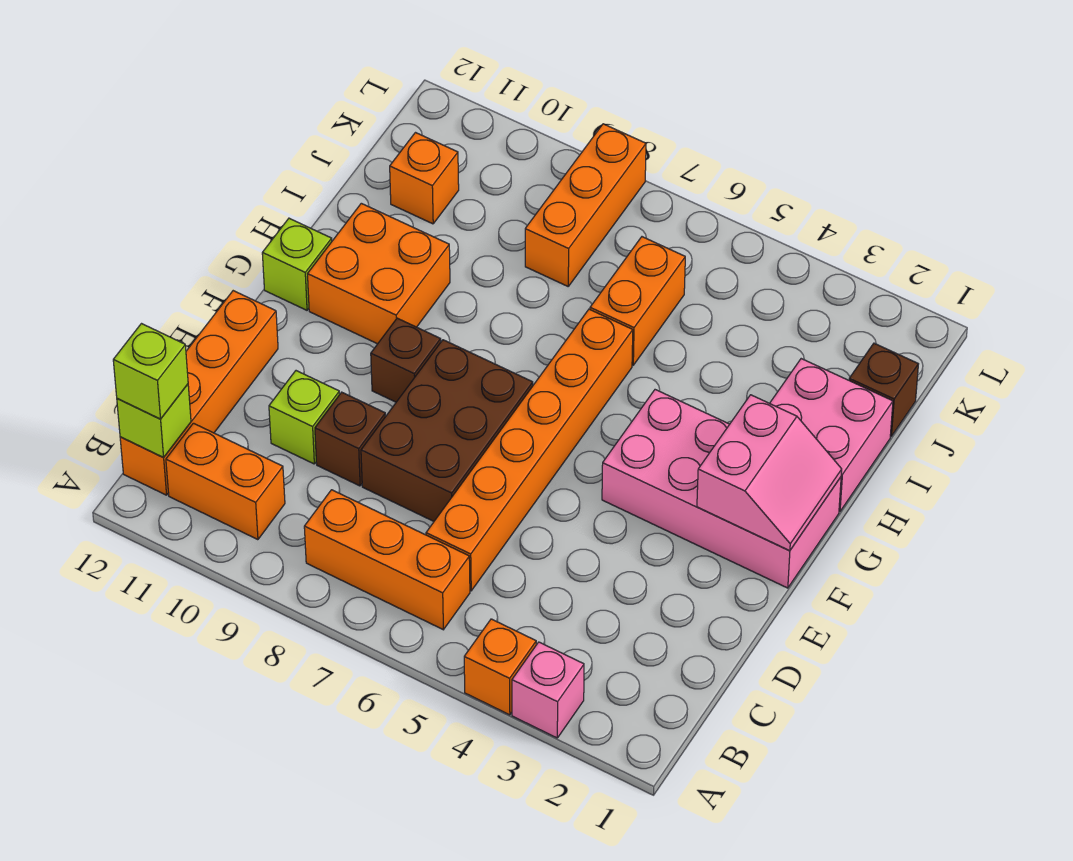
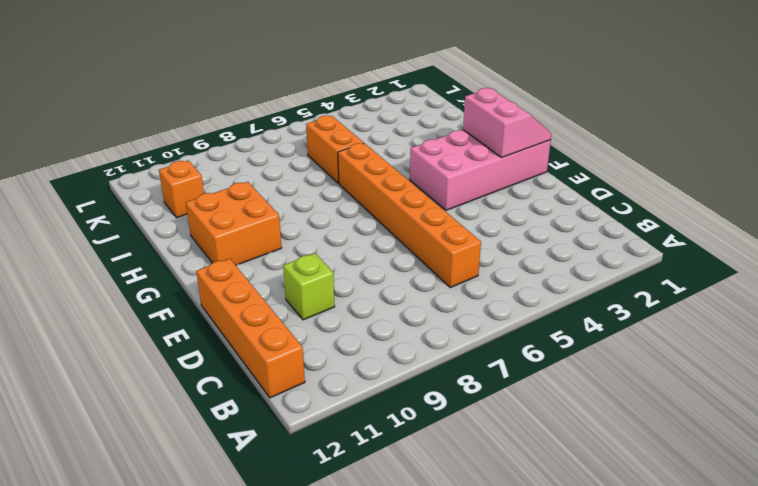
none -> pink 1x1 brick [512,642,584,738]
none -> orange 1x1 brick [464,619,536,715]
none -> orange 1x3 brick [304,490,470,630]

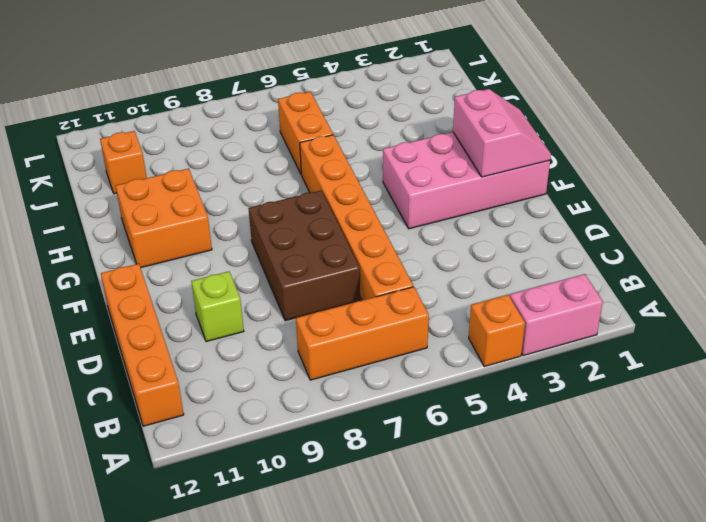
pink 1x2 brick [510,274,603,356] -> pink 1x1 brick [512,642,584,738]
none -> orange 1x2 brick [166,423,285,540]
none -> brown 1x1 brick [315,392,386,486]
none -> brown 1x1 brick [371,318,441,402]

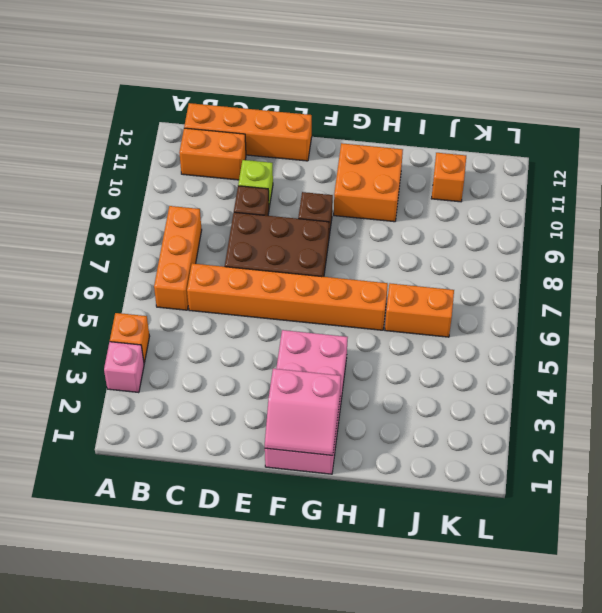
orange 1x2 brick [179,128,246,180] -> orange 1x2 brick turned to [166,423,285,540]
none -> lime 1x1 brick [262,218,332,310]
none -> pink 2x2 brick [770,359,893,512]
none -> brown 1x1 brick [849,343,918,436]

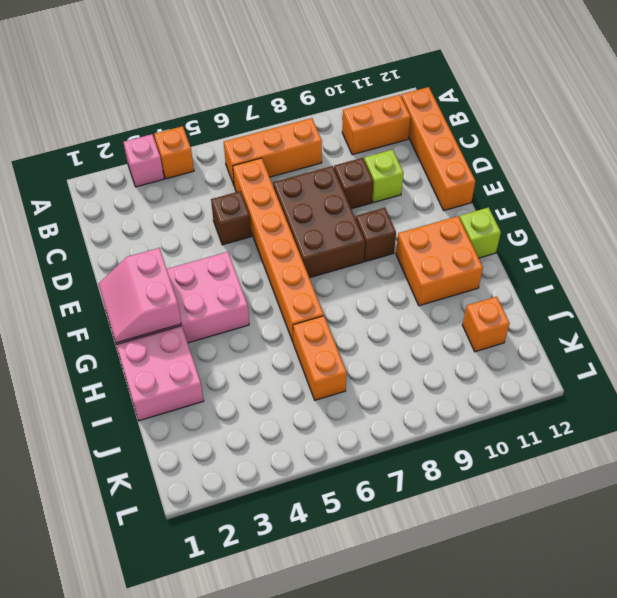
brown 1x1 brick [211,191,251,245] -> brown 1x1 brick moved to [849,343,918,436]
none -> orange 1x3 brick [525,124,646,286]
none -> lime 1x1 brick [117,384,191,458]
none -> lime 1x1 brick [113,324,188,419]

